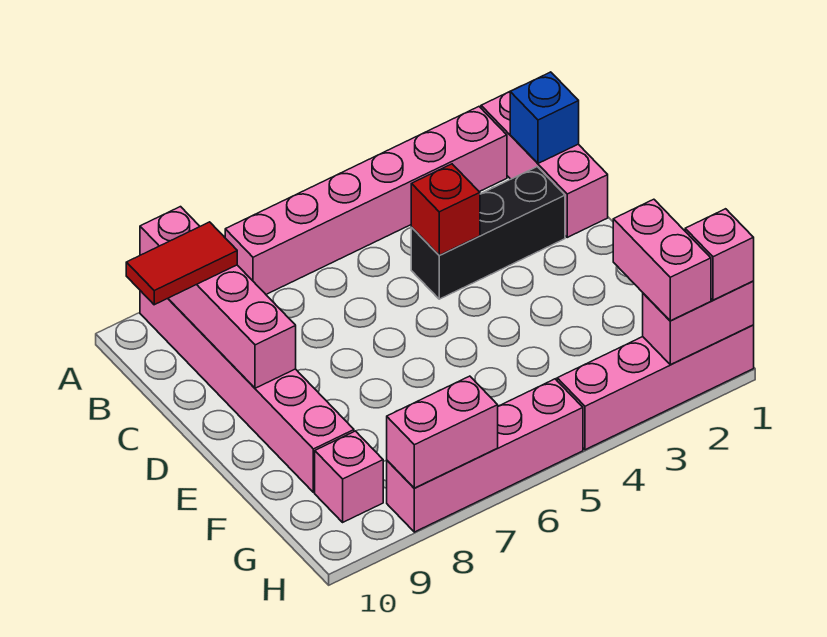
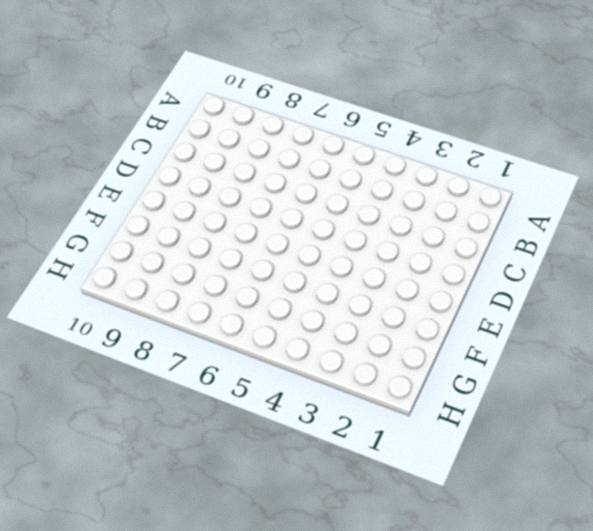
none -> pink 1x3 brick [481,91,608,237]
none -> pink 1x6 brick [225,107,507,294]
none -> pink 1x6 brick [140,291,354,492]

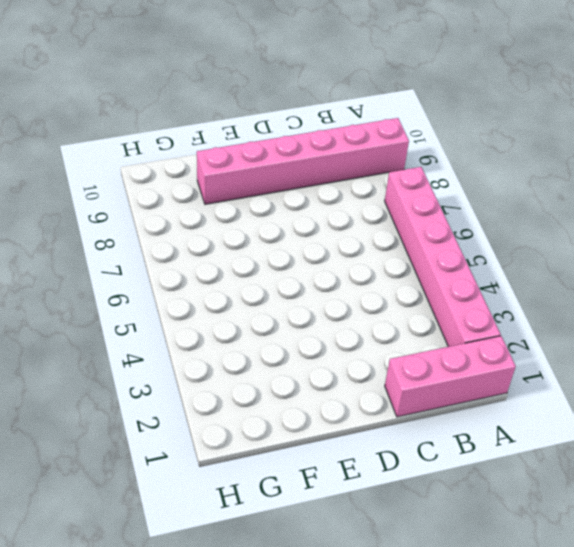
none -> black 1x3 brick [411,167,565,299]
none -> pink 1x1 brick [315,431,383,522]
none -> pink 1x4 brick [557,325,754,450]

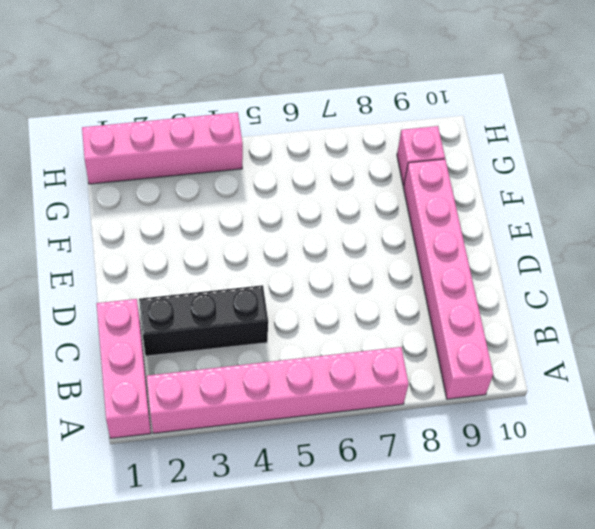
none -> pink 1x4 brick [387,379,583,532]
none -> pink 1x4 brick [140,207,296,388]
none -> blue 1x1 brick [510,72,579,163]

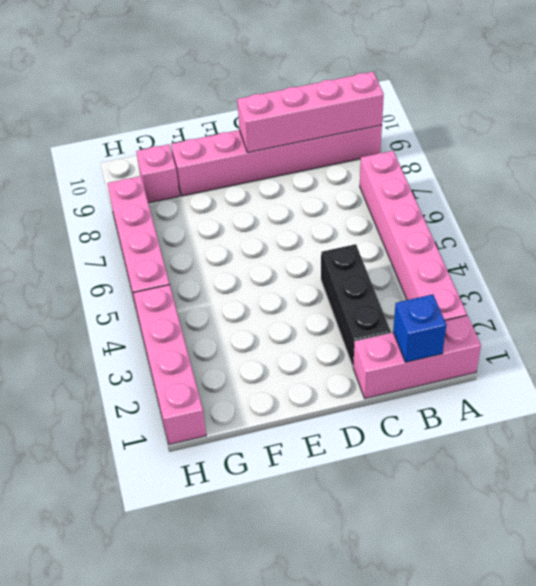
none -> red 1x1 brick [411,164,480,255]
none -> pink 1x2 brick [643,281,754,365]
none -> pink 1x2 brick [387,376,498,488]

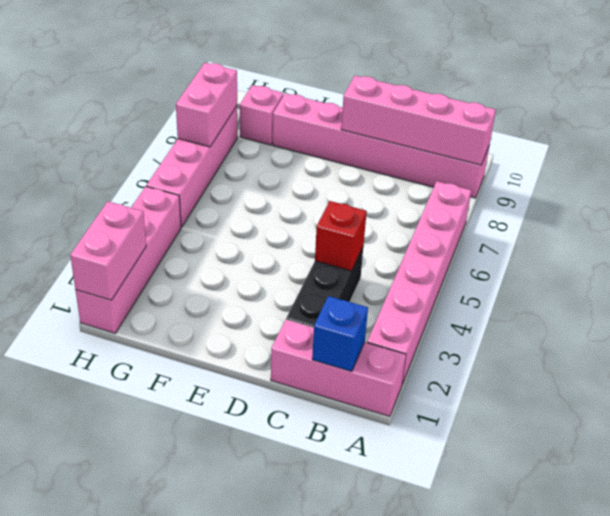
none -> red 1x2 tile [126,222,237,305]
none -> pink 1x2 brick [613,199,711,321]
none -> pink 1x1 brick [685,209,754,300]

